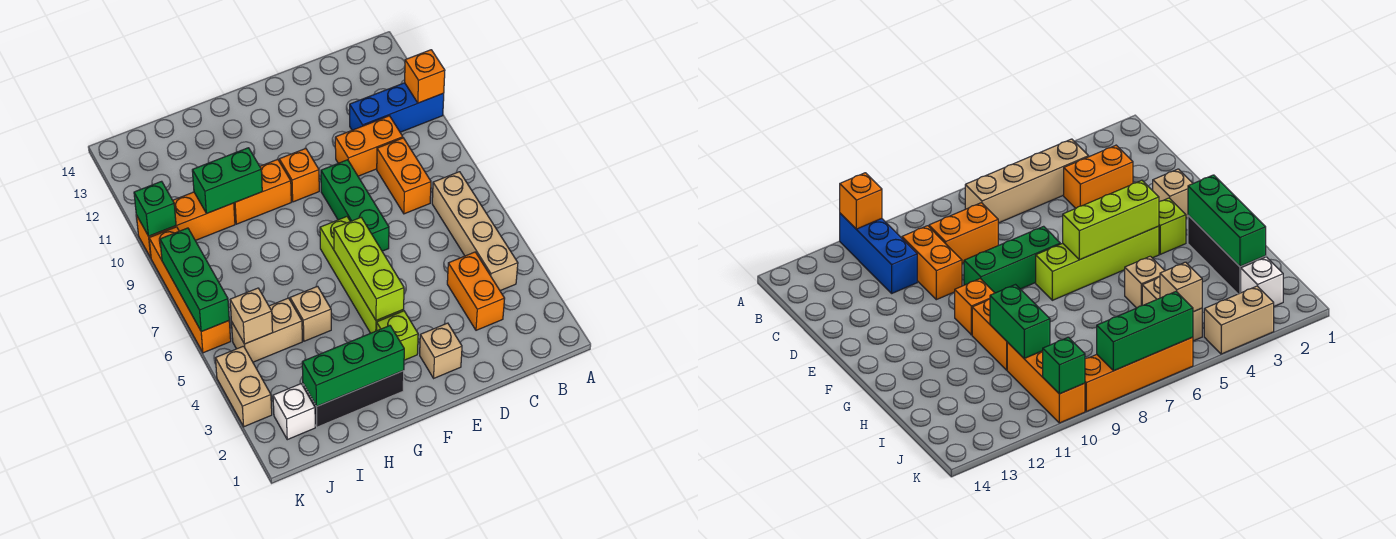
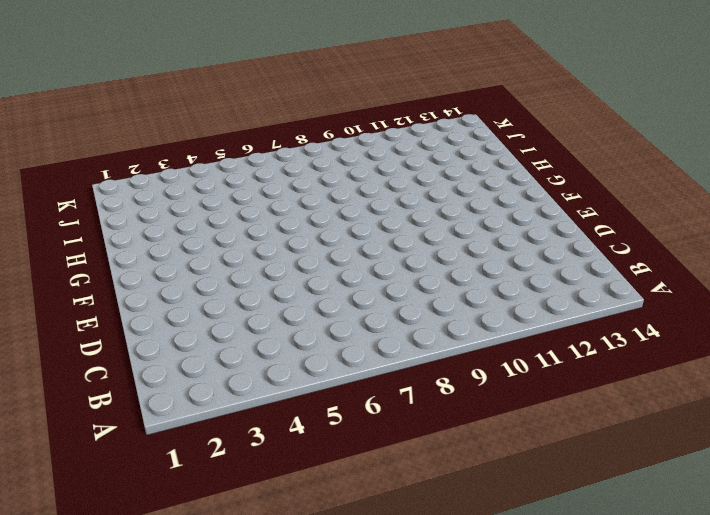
none -> blue 1x3 brick [350,83,444,132]
none -> tan 1x4 brick [432,172,518,291]
none -> orange 1x2 brick [447,252,505,330]

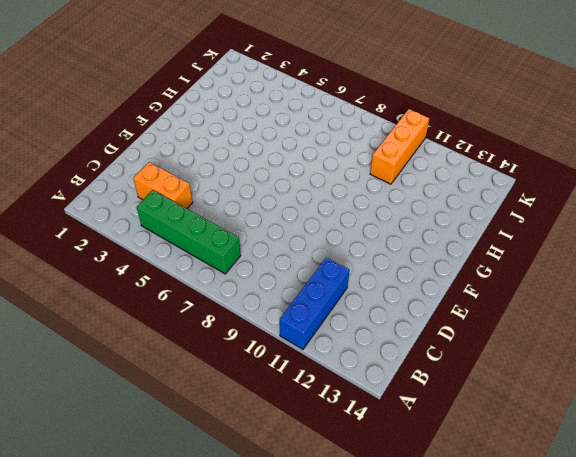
green 1x4 brick [137,190,241,274] -> tan 1x4 brick [432,172,518,291]
none -> orange 1x2 brick [377,138,431,214]
none -> orange 1x2 brick [335,116,403,176]
none -> tan 1x1 brick [420,323,462,378]

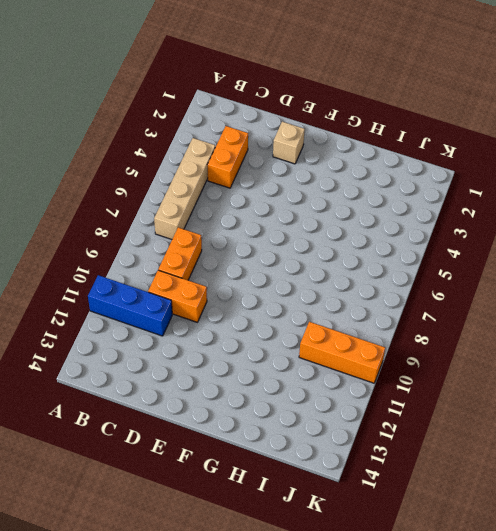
none -> green 1x3 brick [321,160,389,251]
none -> lime 1x1 brick [377,311,418,360]
none -> lime 1x4 brick [320,217,404,333]

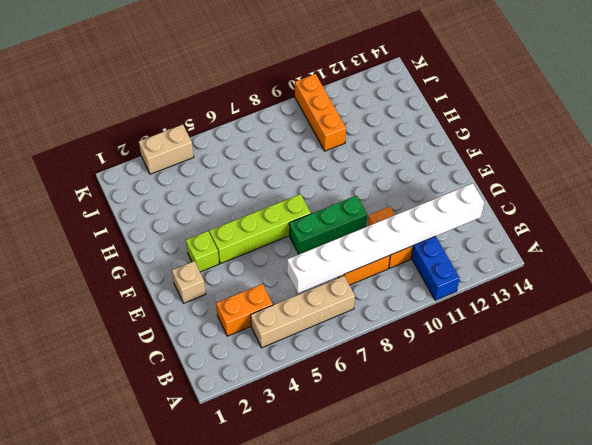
white 1x8 brick [287,183,484,293] -> none
none -> orange 1x1 brick [279,149,319,202]
none -> black 1x3 brick [303,371,404,427]
none -> orange 1x2 brick [234,159,291,224]

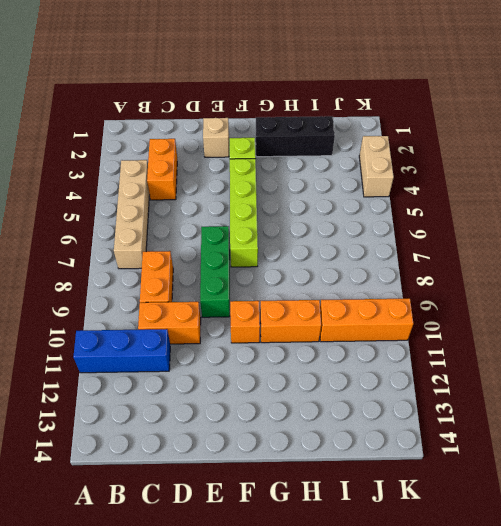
none -> tan 1x1 brick [290,286,331,341]
none -> tan 1x2 brick [231,298,302,362]
none -> white 1x1 brick [273,384,315,440]

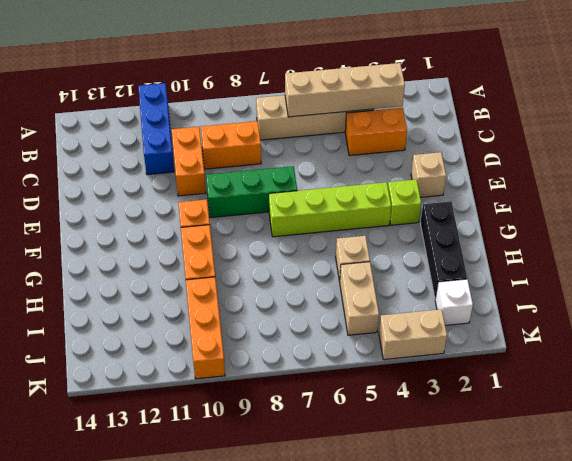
tan 1x4 brick [285,63,405,117] -> none
none -> orange 1x4 brick [149,227,231,353]
none -> orange 1x1 brick [405,50,445,103]
none -> lime 1x3 brick [334,218,404,320]

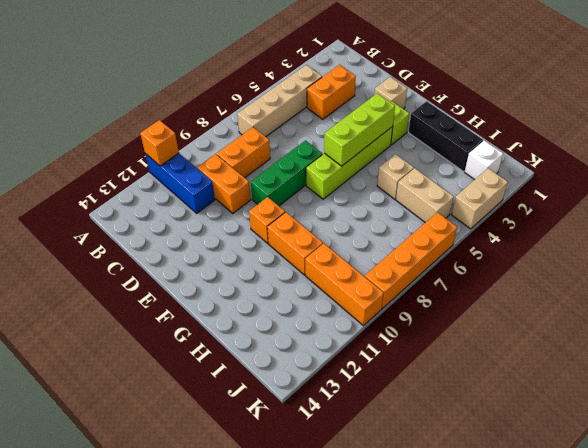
none -> green 1x3 brick [302,326,404,407]
none -> green 1x2 brick [192,148,262,213]
none -> tan 1x1 brick [230,288,273,344]

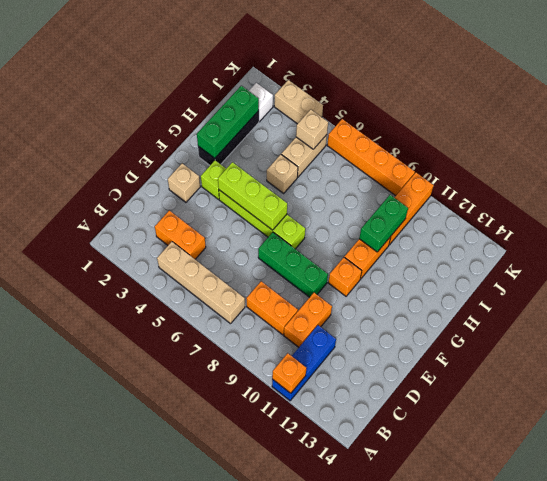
none -> green 1x3 brick [160,228,229,332]
none -> green 1x1 brick [134,181,176,236]

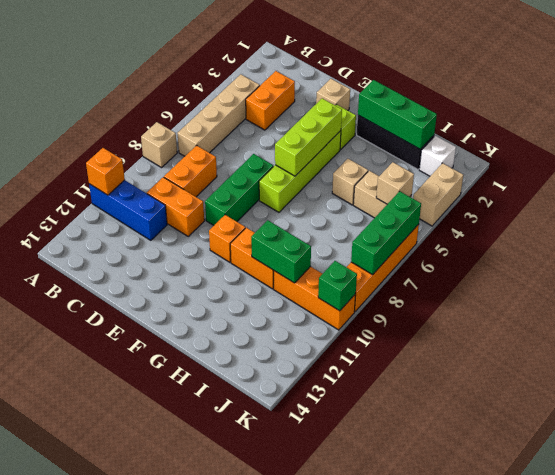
tan 1x1 brick [141,122,177,168] -> none

